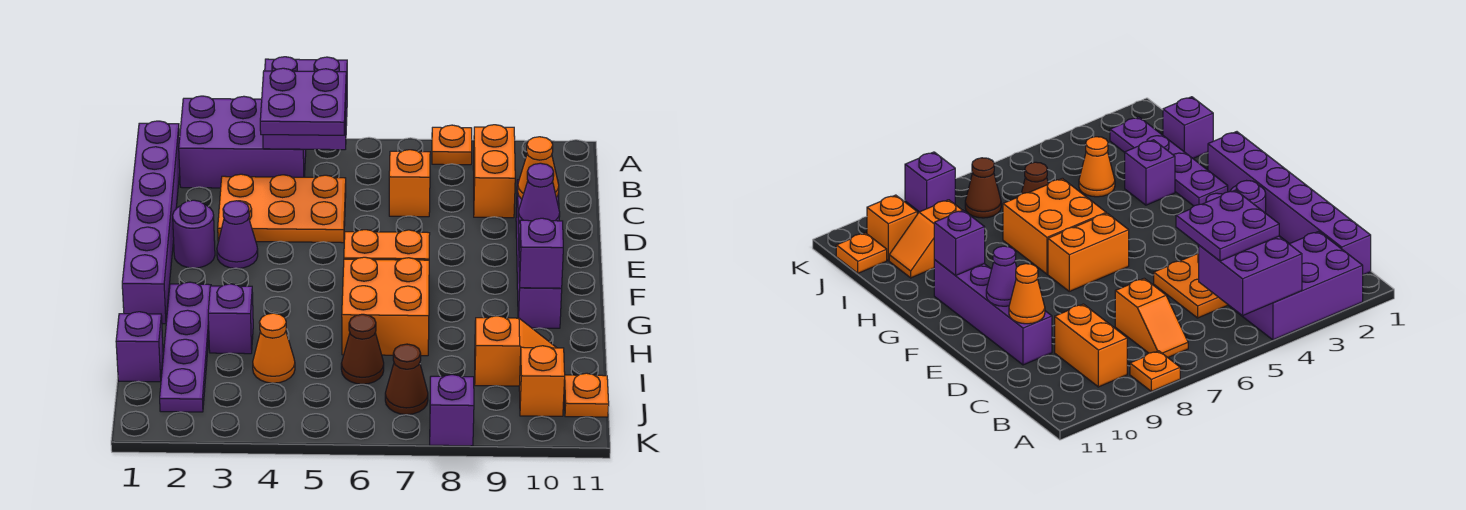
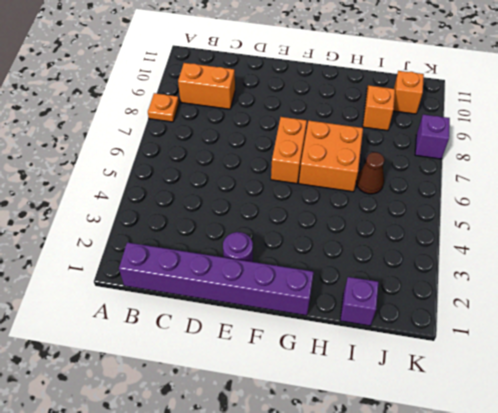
none -> purple 2x3 brick [179,96,306,188]
none -> orange 1x2 slope [389,150,430,217]
none -> orange 2x3 plate [218,174,346,243]

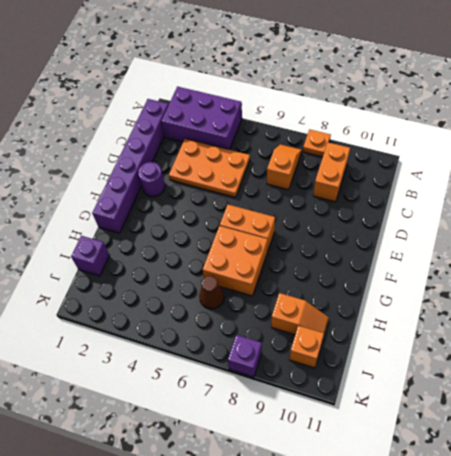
none -> purple 1x4 brick [516,180,562,328]
none -> purple 1x1 cone [217,201,258,268]
none -> purple 1x4 plate [160,282,211,412]

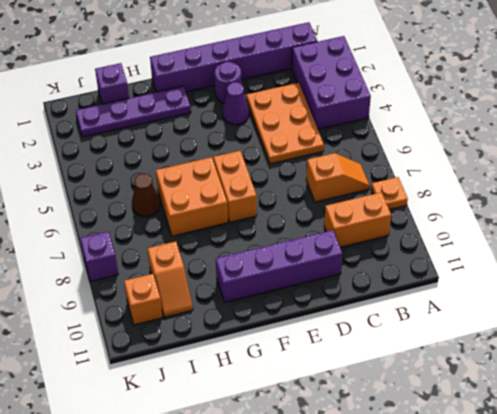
none -> purple 1x1 brick [208,284,253,354]
none -> orange 1x1 cone [253,313,295,383]
none -> brown 1x1 cone [385,344,428,415]

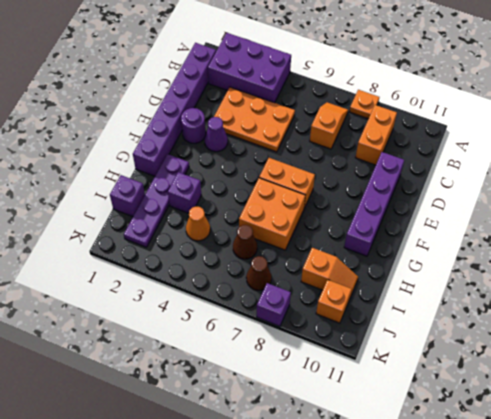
none -> orange 1x1 plate [564,373,609,417]
none -> purple 2x2 brick [263,57,347,150]
none -> orange 1x1 cone [518,137,559,199]

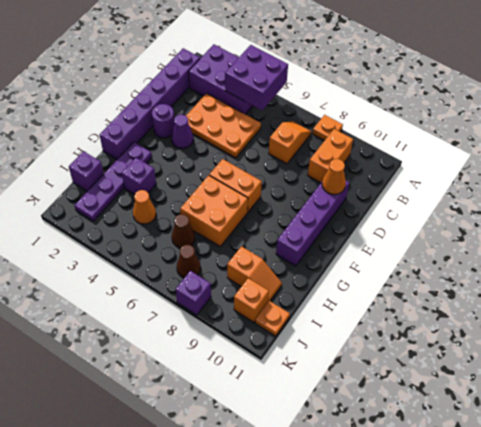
none -> purple 1x1 cone [518,163,560,223]
none -> purple 1x1 brick [519,218,563,288]
none -> purple 2x2 plate [260,68,346,135]

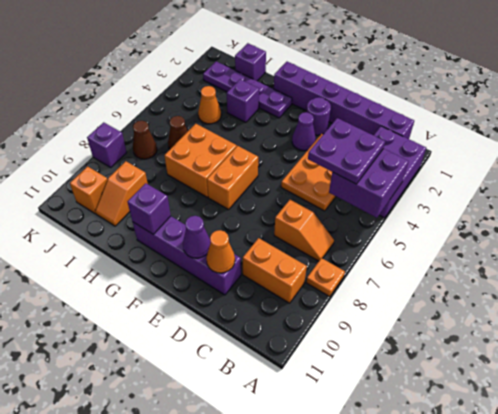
none -> orange 1x1 plate [564,373,609,417]

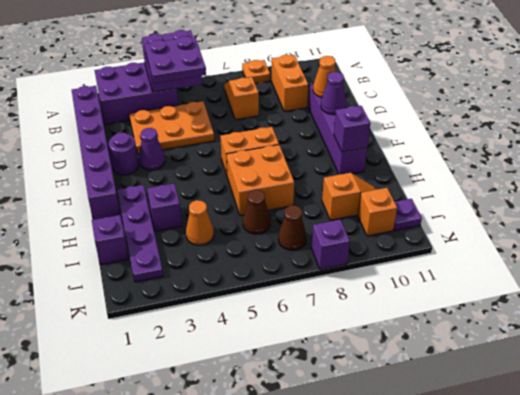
purple 1x1 plate [394,199,422,230] -> orange 1x1 plate [564,373,609,417]

